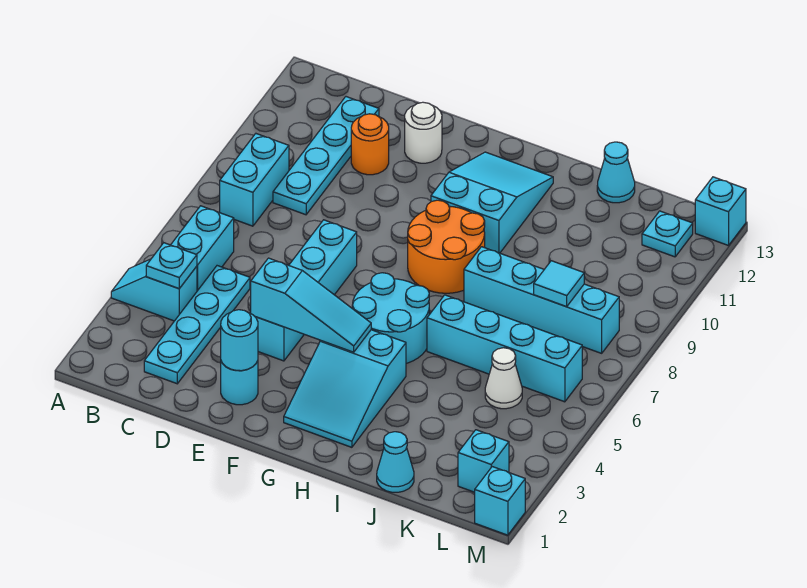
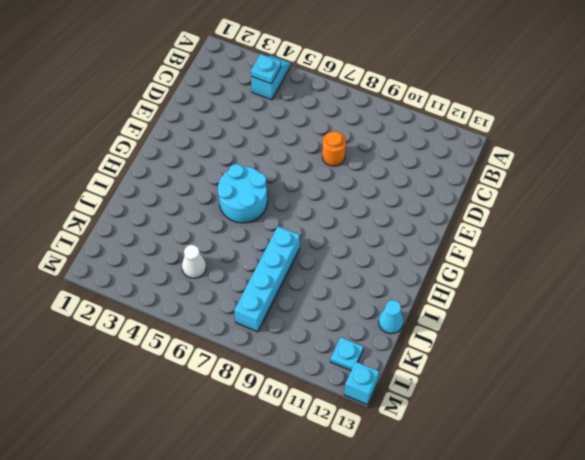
orange 1x1 round brick [322,132,346,166] -> orange 1x1 round brick moved to [351,114,389,175]
none -> cyan 1x2 brick [171,206,234,291]
none -> cyan 1x2 brick [220,134,289,226]
none -> cyan 1x4 plate [144,266,250,384]

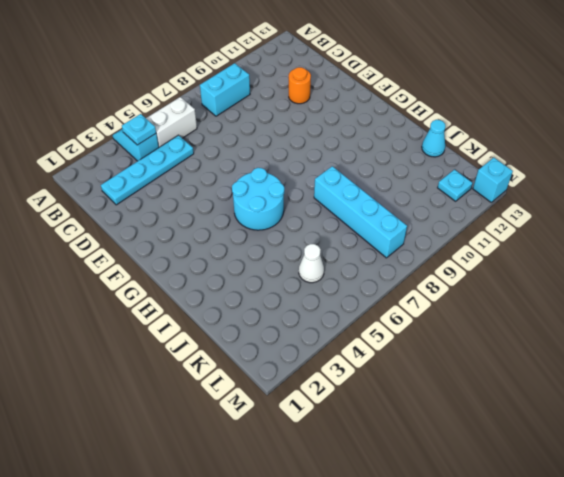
white 1x2 brick [146,97,197,147] -> cyan 1x2 brick [171,206,234,291]
none -> cyan 1x4 plate [273,97,379,215]
none -> cyan 1x1 round brick [221,361,258,405]
none -> cyan 1x4 brick [256,220,357,361]

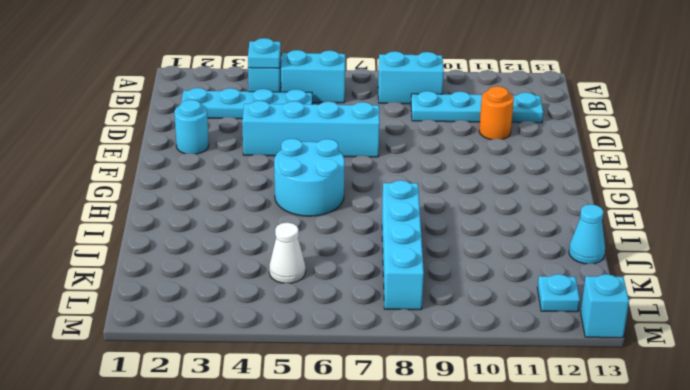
none -> white 1x1 round brick [405,102,442,163]
none -> cyan 2x3 slope [284,330,406,447]
none -> orange 2x2 round brick [408,200,485,293]

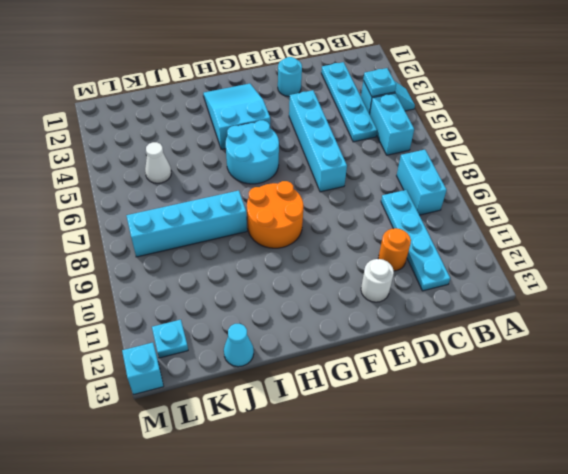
none -> cyan 2x3 slope [431,152,553,253]
none -> cyan 1x4 brick [427,295,582,402]
none -> cyan 1x1 cone [377,432,414,492]

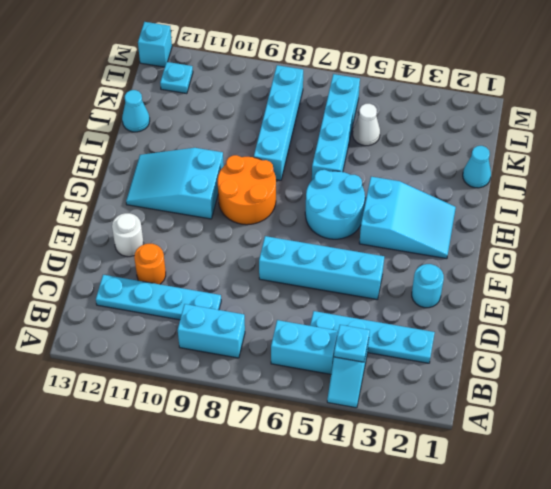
none -> cyan 1x1 brick [458,430,509,492]
none -> cyan 1x1 brick [475,467,525,535]
none -> cyan 1x1 round brick [221,310,258,371]

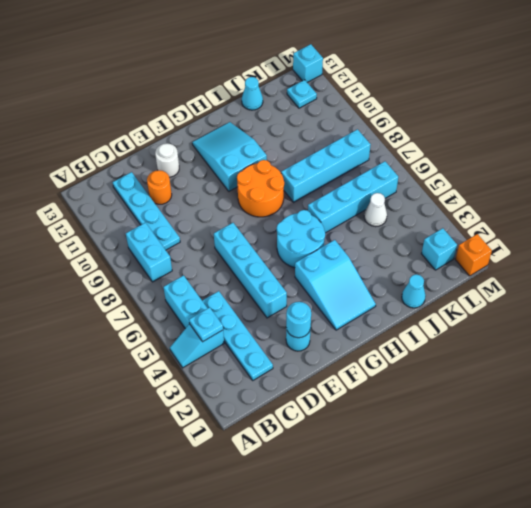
orange 1x1 brick [455,234,492,276] -> cyan 1x1 brick [475,467,525,535]
none -> cyan 1x3 slope [251,258,371,352]
none -> cyan 1x1 tile [534,261,584,307]

